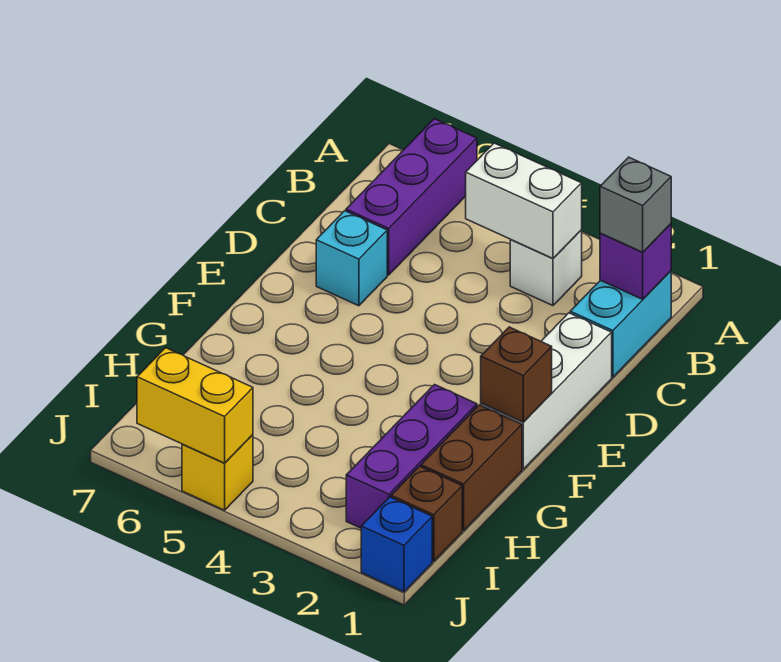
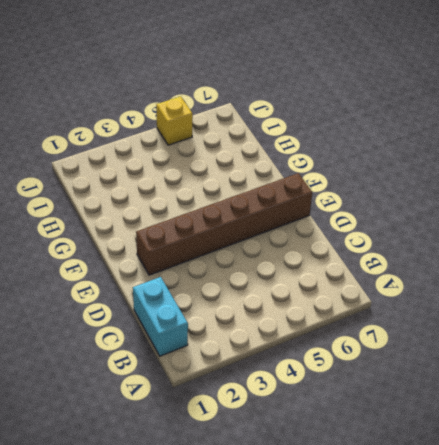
brown 1x6 brick [136,173,312,275] -> none
none -> purple 1x3 brick [346,119,477,275]
none -> white 1x1 brick [510,230,582,306]
none -> white 1x3 brick [481,313,612,469]

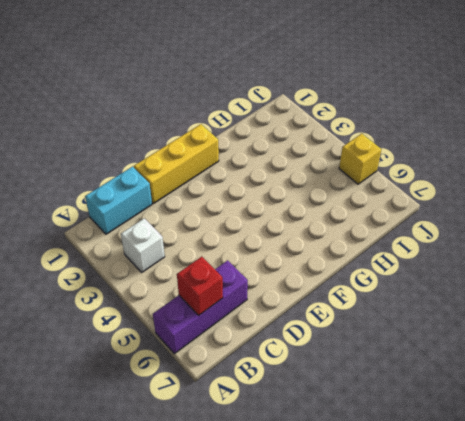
red 1x1 brick [177,257,223,316] -> none
yellow 1x3 brick [134,124,219,203] -> white 1x3 brick [481,313,612,469]
none -> cyan 1x1 brick [316,211,387,306]
none -> brown 1x2 brick [421,405,522,531]
none -> purple 1x3 brick [346,385,477,528]

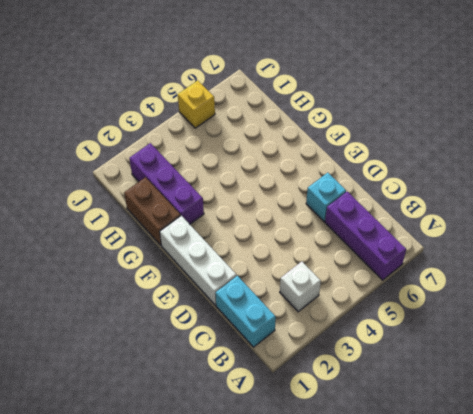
none -> brown 1x1 brick [391,466,462,561]
none -> blue 1x1 brick [361,497,432,592]
none -> purple 1x1 brick [600,224,671,299]

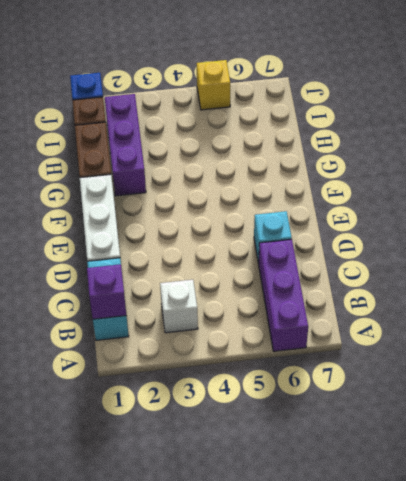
none -> white 1x2 brick [466,143,582,258]
none -> brown 1x1 brick [481,327,552,422]
none -> yellow 1x2 brick [137,348,253,463]

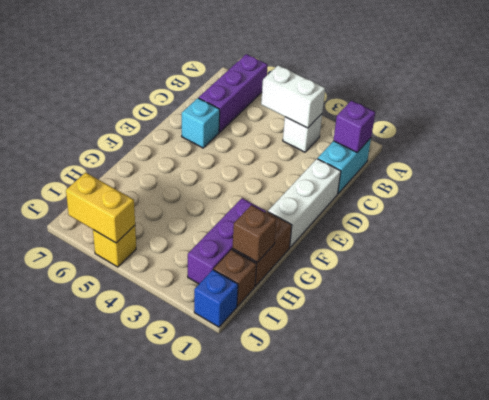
brown 1x1 brick [233,205,277,262] -> brown 1x1 brick moved to [481,327,552,422]
none -> grey 1x1 brick [600,157,671,252]

